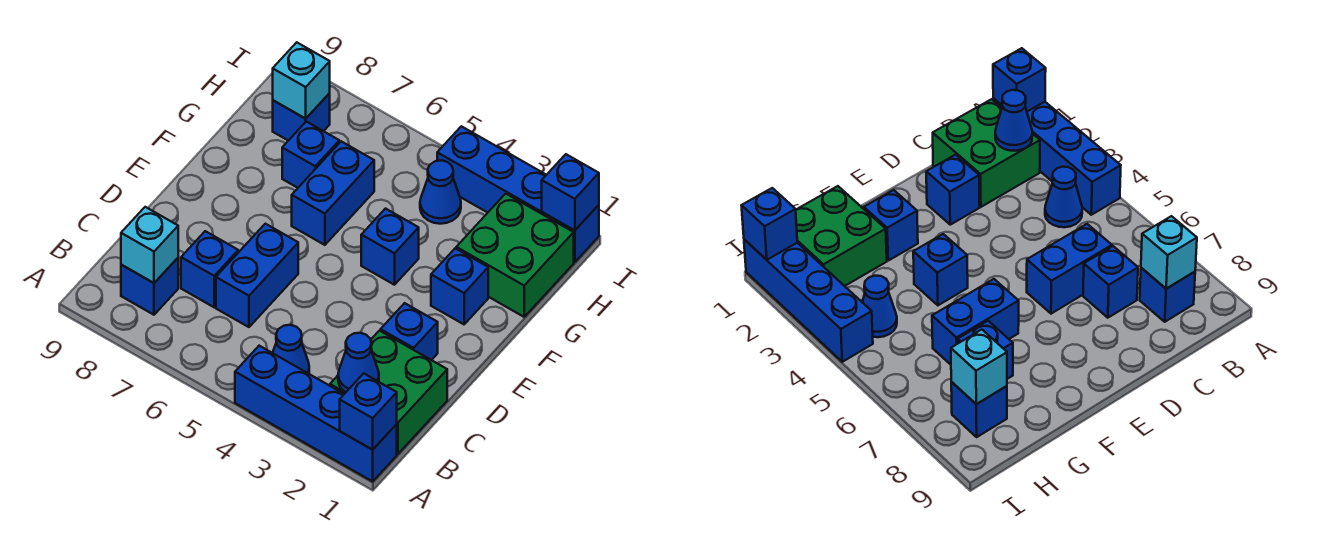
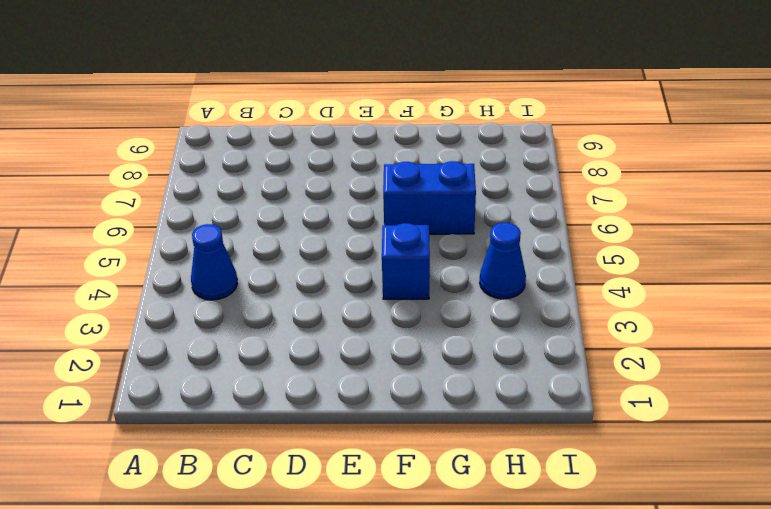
none -> blue 1x4 brick [235,346,397,481]
none -> green 2x2 brick [330,331,447,454]
none -> blue 1x1 brick [121,258,178,315]

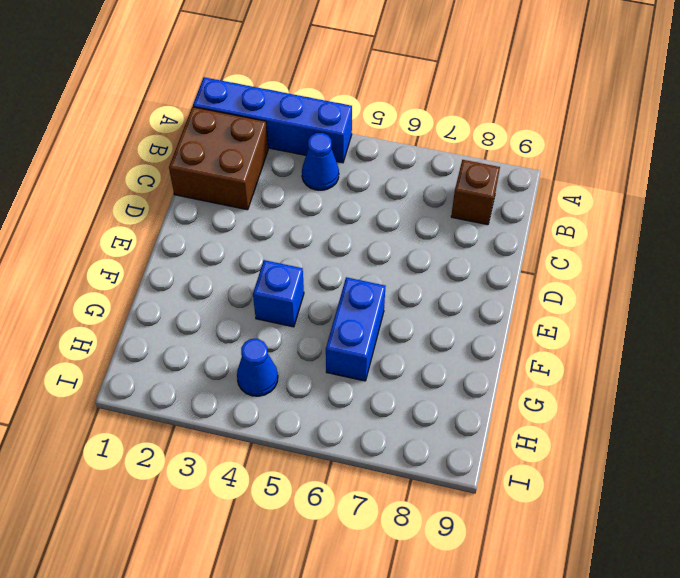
brown 2x2 brick [169,107,268,210] -> green 2x2 brick [330,331,447,454]
brown 1x1 brick [451,160,500,225] -> blue 1x1 brick [121,258,178,315]
none -> blue 1x2 brick [216,224,298,327]
none -> blue 1x1 brick [181,231,238,307]
none -> blue 1x1 brick [381,303,438,360]

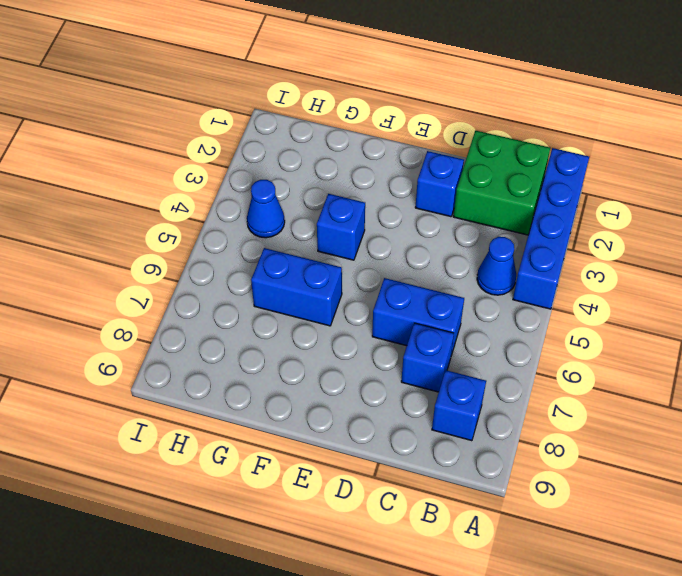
none -> blue 1x1 brick [431,248,488,324]
none -> green 2x2 brick [456,194,574,317]
none -> blue 1x1 brick [282,122,339,188]

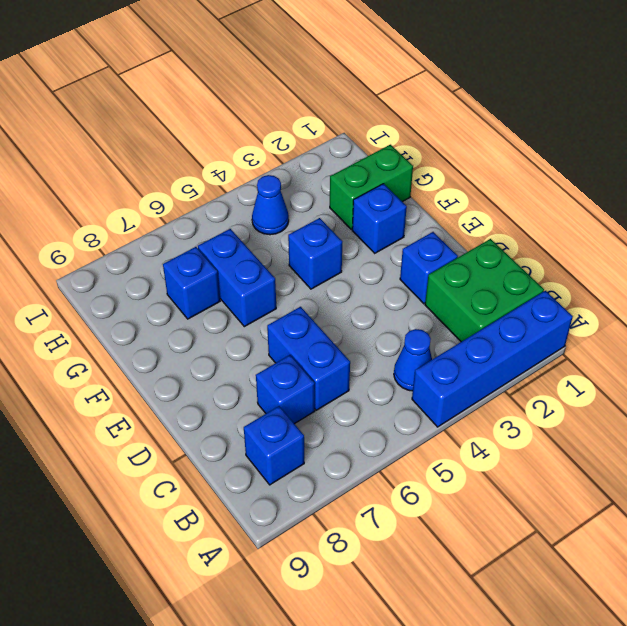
green 1x2 brick [330,145,413,229] -> green 2x2 brick [456,194,574,317]
none -> blue 1x1 brick [273,93,330,141]
none -> blue 1x4 brick [437,126,599,262]
none -> blue 1x1 brick [340,373,397,450]

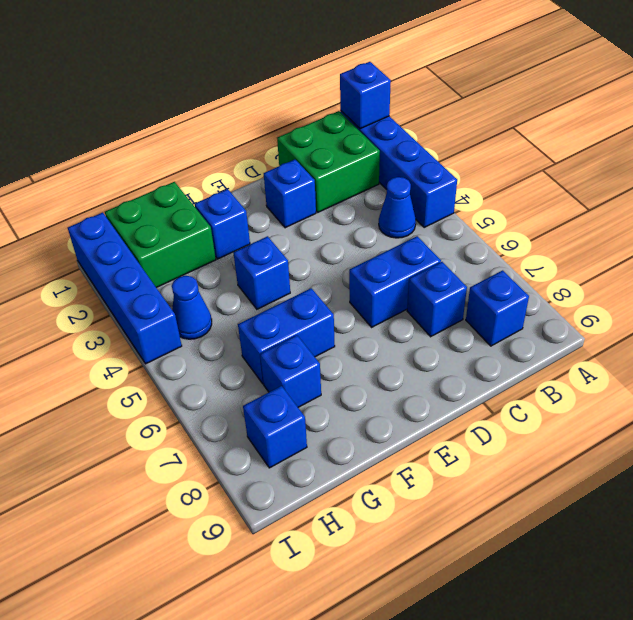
none -> blue 1x1 cone [338,333,379,392]
none -> cyan 1x1 brick [121,207,178,283]
none -> cyan 1x1 brick [273,42,330,119]

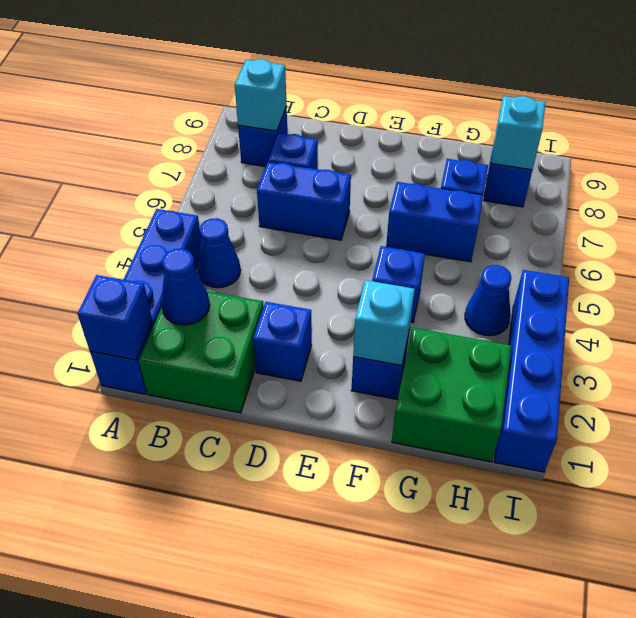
cyan 1x1 brick [353,280,415,365] -> none
none -> blue 1x1 brick [542,154,599,230]

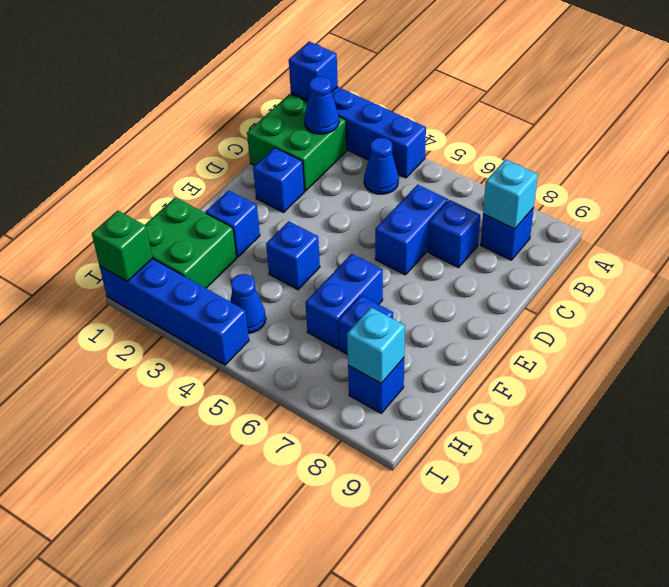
green 1x1 brick [92,210,152,281] -> blue 1x1 brick [542,154,599,230]

